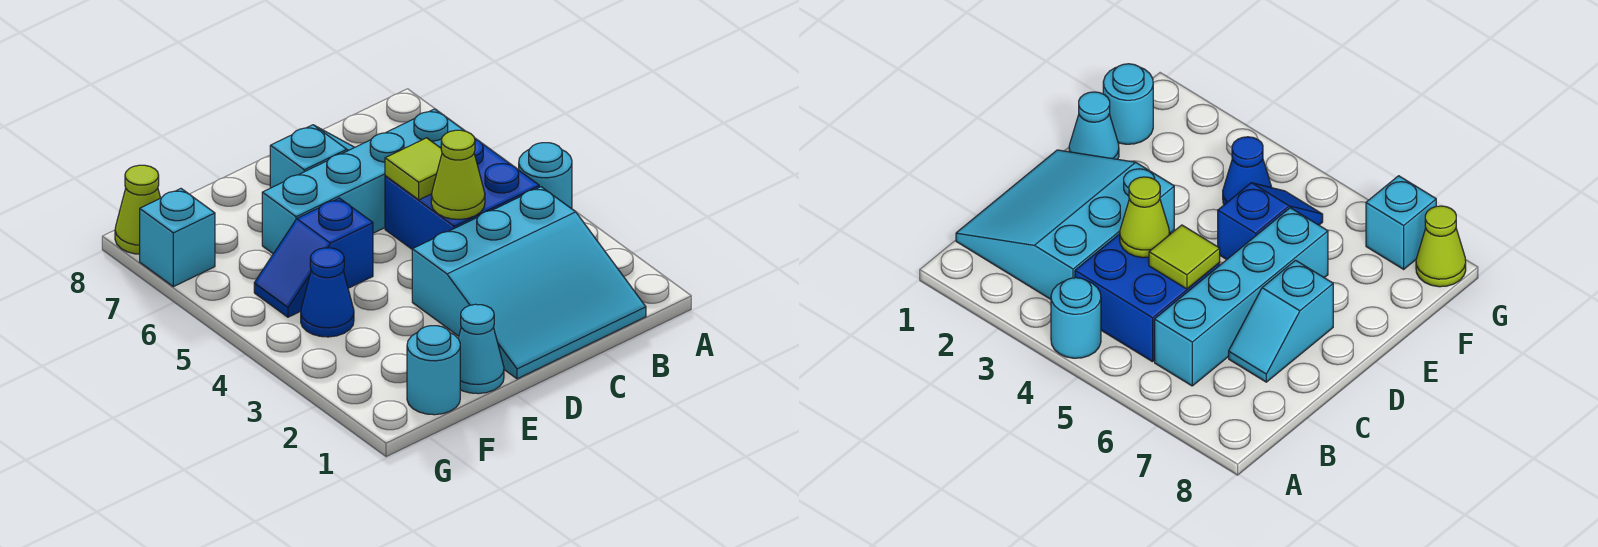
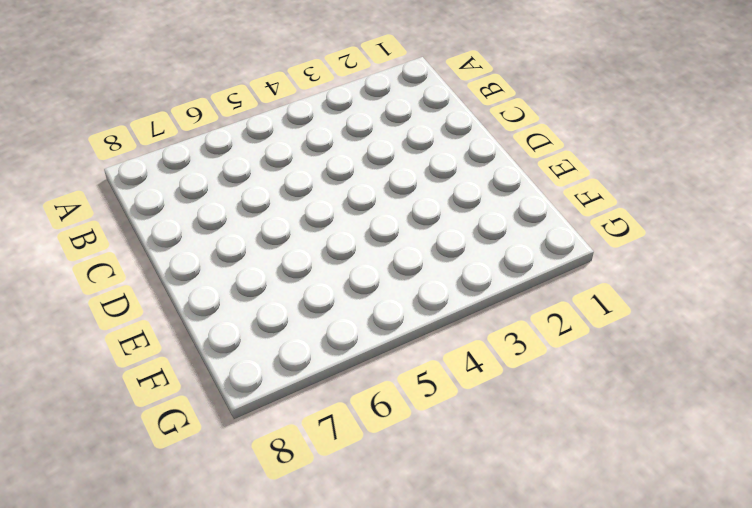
none -> cyan 1x1 round brick [519,143,572,209]
none -> cyan 3x3 slope [412,187,646,379]
none -> blue 2x2 brick [385,139,539,249]

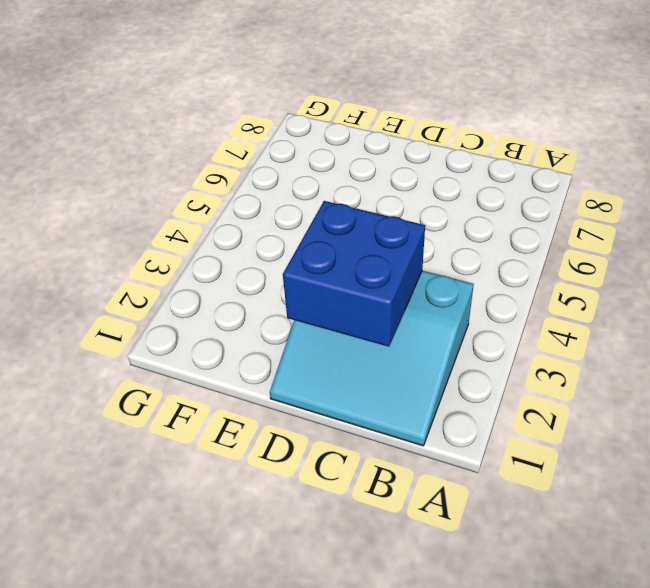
blue 2x2 brick [283,201,425,347] -> blue 2x2 brick moved to [385,139,539,249]
none -> cyan 1x1 round brick [519,143,572,209]
none -> cyan 1x4 brick [262,109,464,254]
none -> cyan 1x2 slope [270,125,354,188]

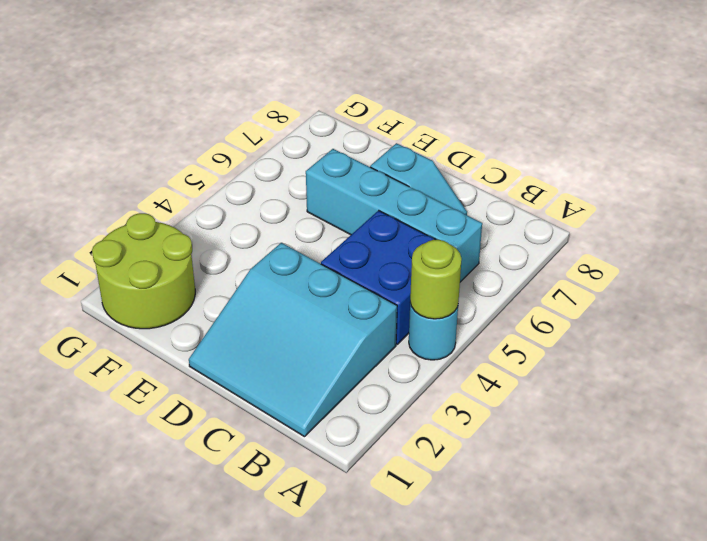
lime 1x1 round brick [410,240,462,319] -> none
lime 2x2 round brick [92,213,195,329] -> cyan 1x1 round brick [407,326,460,415]
none -> cyan 1x1 cone [458,304,504,394]
none -> blue 1x2 slope [254,198,373,317]
none -> blue 1x1 cone [301,248,354,337]

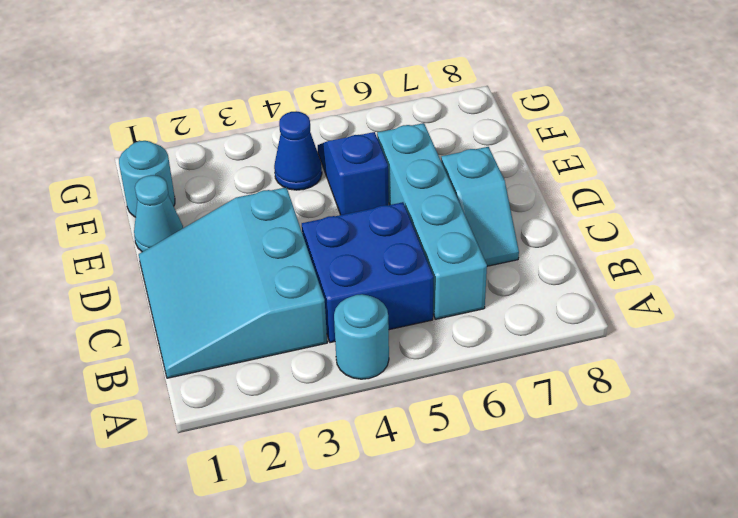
none -> cyan 1x1 brick [140,189,215,287]
none -> lime 1x1 cone [115,165,160,254]
none -> lime 1x1 cone [431,130,485,219]

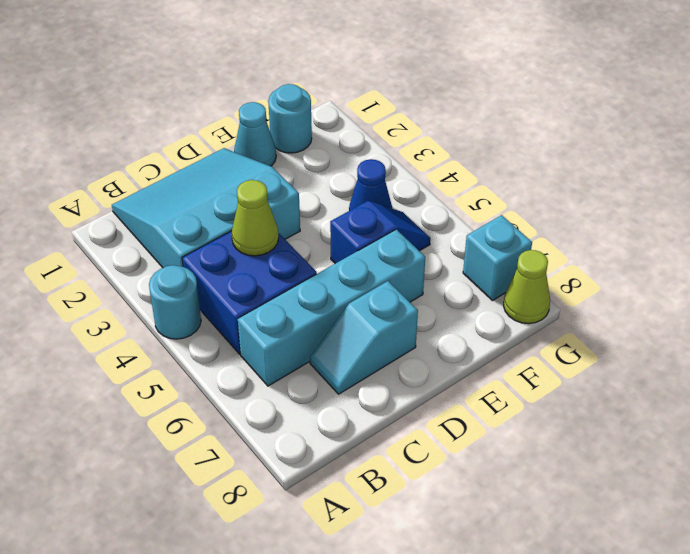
none -> lime 1x1 tile [385,138,442,200]

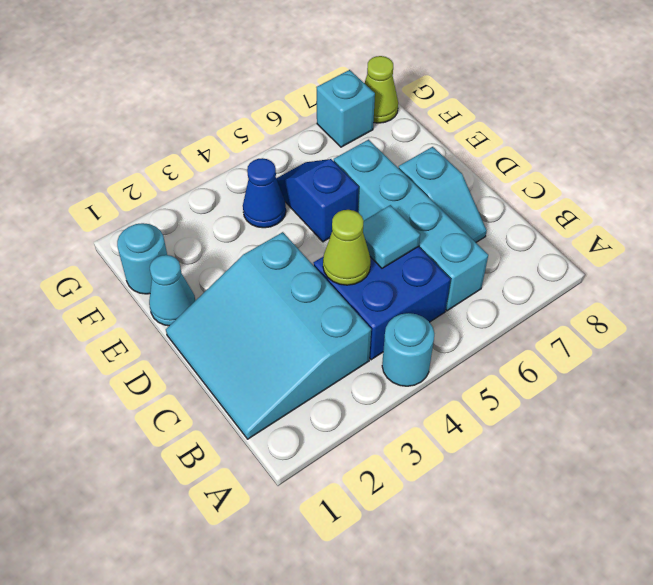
cyan 1x1 tile [363,205,420,268] -> lime 1x1 tile [385,138,442,200]

